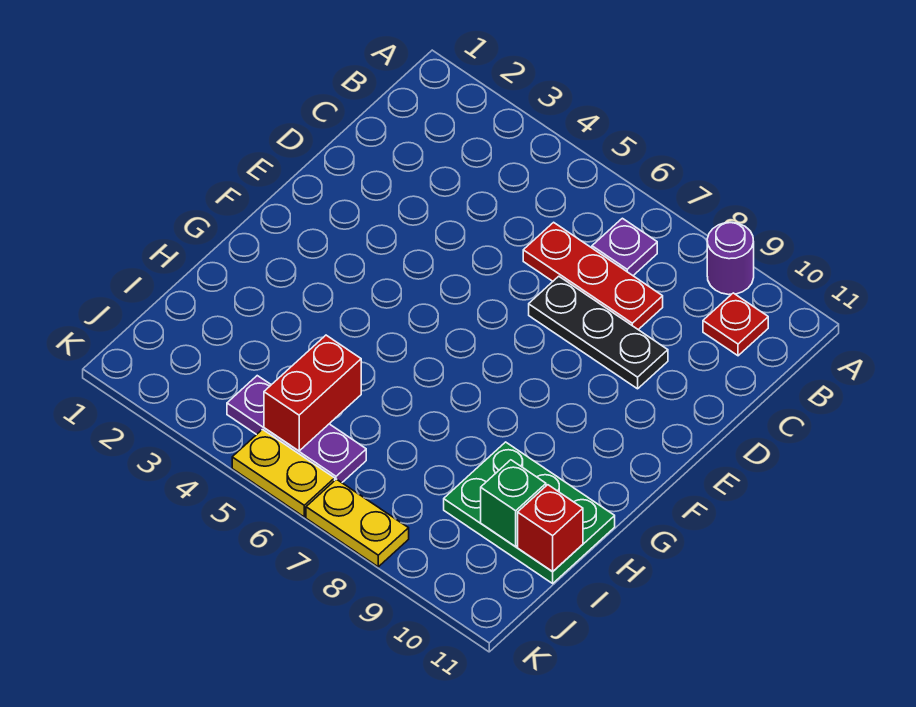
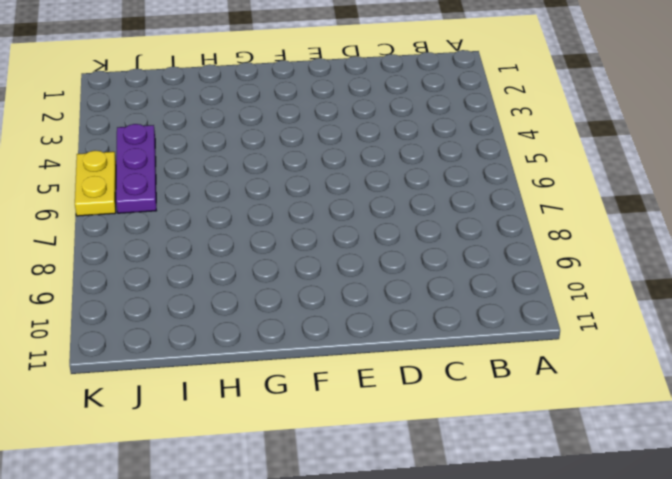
none -> purple 1x1 round brick [707,222,754,295]
none -> purple 1x1 plate [592,218,657,275]
none -> red 1x1 plate [703,293,768,356]

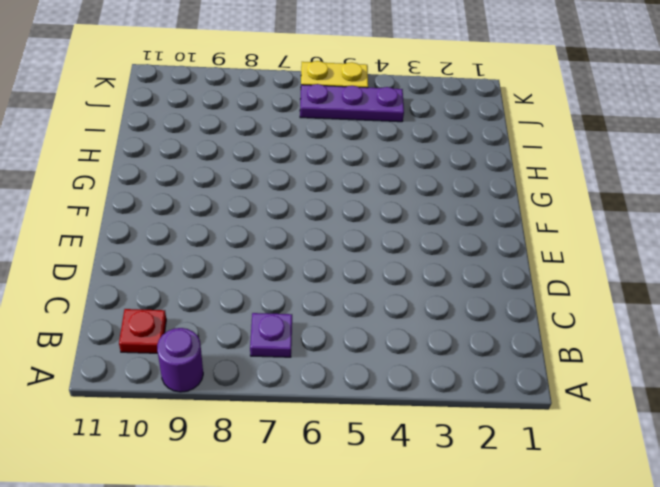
none -> red 1x3 plate [523,222,663,330]
none -> black 1x3 plate [529,276,668,389]
none -> green 2x3 plate [444,442,615,583]

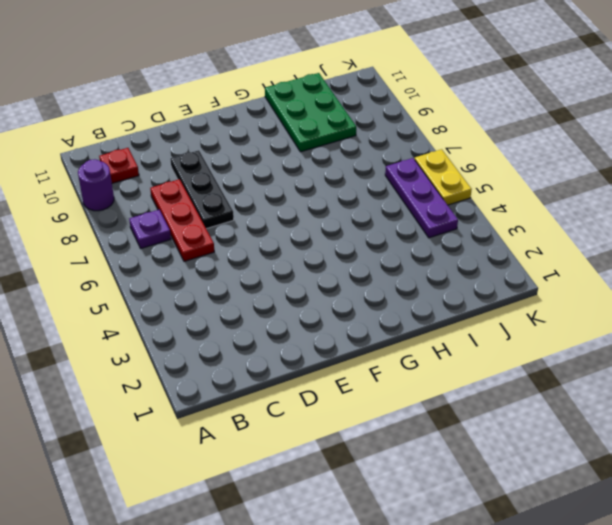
none -> yellow 1x2 plate [306,479,409,567]
none -> red 1x2 brick [264,335,361,451]
none -> green 1x1 brick [481,460,546,547]

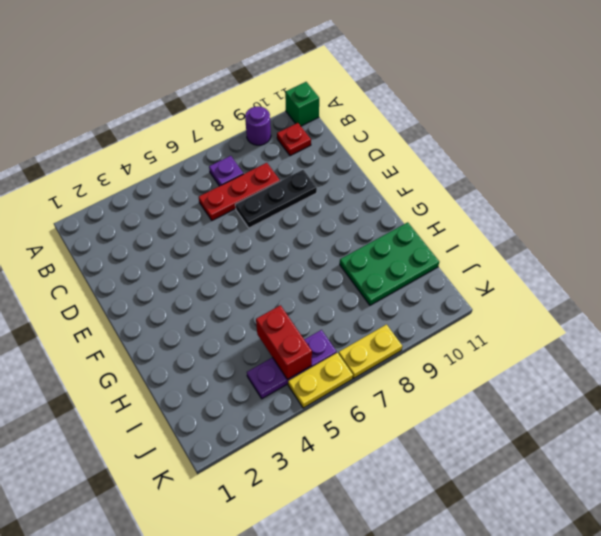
green 1x1 brick [285,82,319,126] -> green 1x1 brick moved to [481,460,546,547]
none -> red 1x1 brick [518,485,583,572]

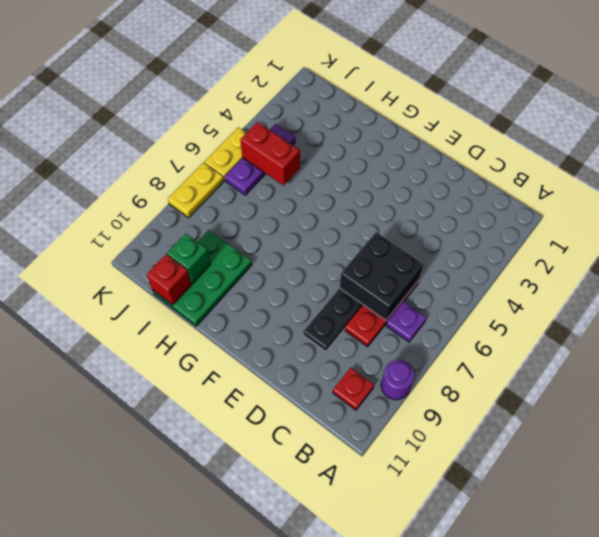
black 2x2 brick [340,232,424,320] -> none

